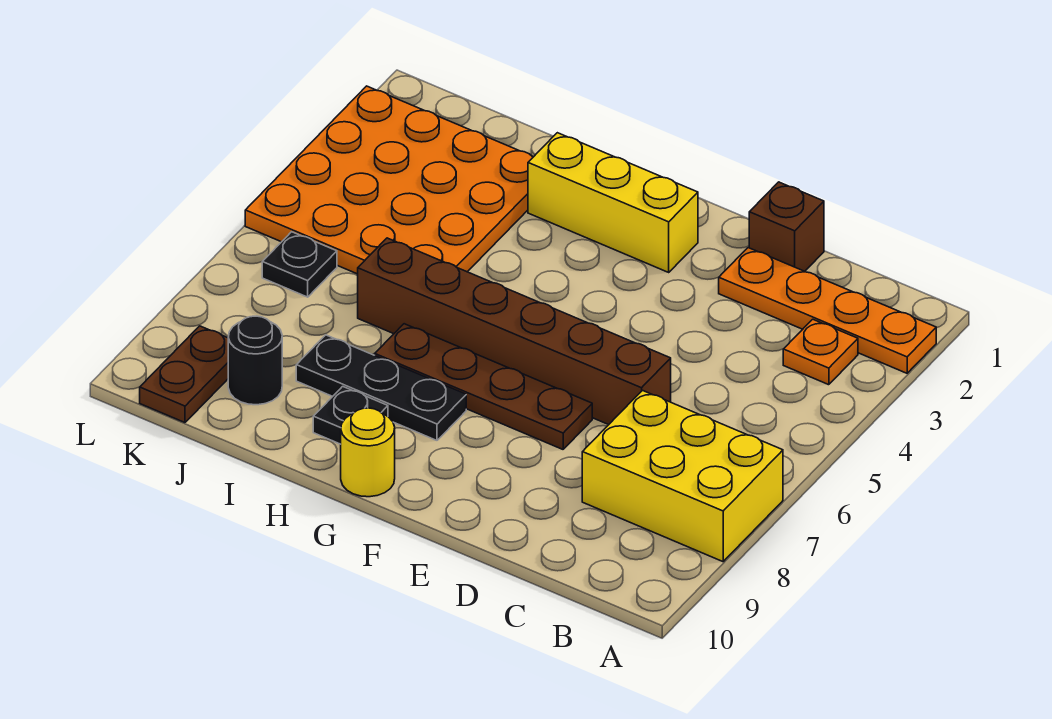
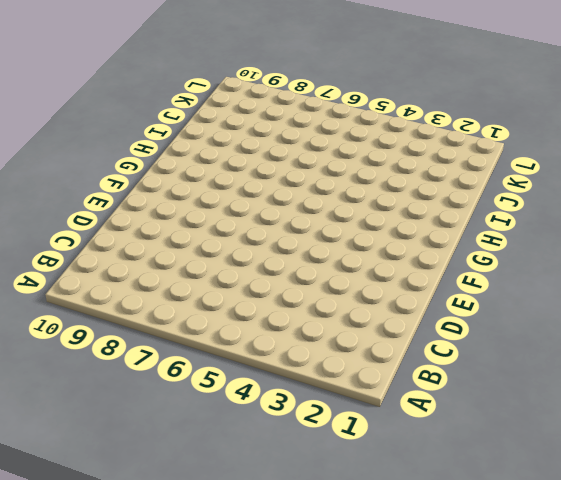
none -> orange 1x4 plate [719,248,936,373]
none -> yellow 2x3 brick [582,390,783,562]
none -> orange 1x1 plate [783,319,858,385]

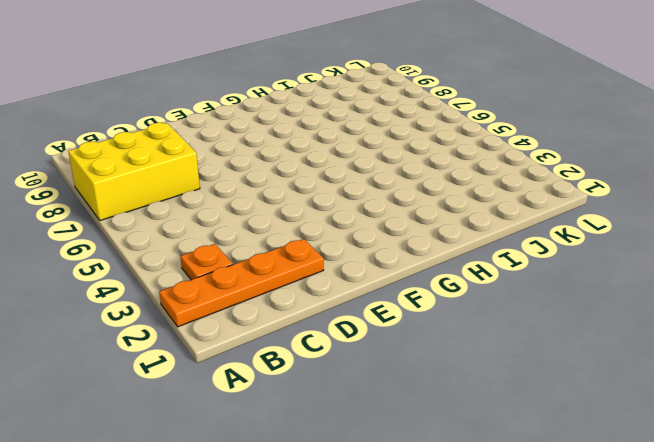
none -> brown 1x1 brick [749,182,824,271]
none -> brown 1x6 brick [358,238,671,425]
none -> brown 1x4 plate [375,324,592,449]

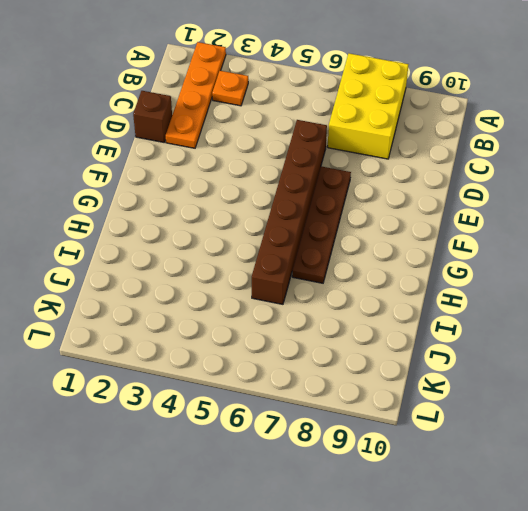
none -> yellow 1x3 brick [528,133,698,272]
none -> black 1x3 plate [296,335,466,440]
none -> yellow 1x1 round brick [341,408,395,497]

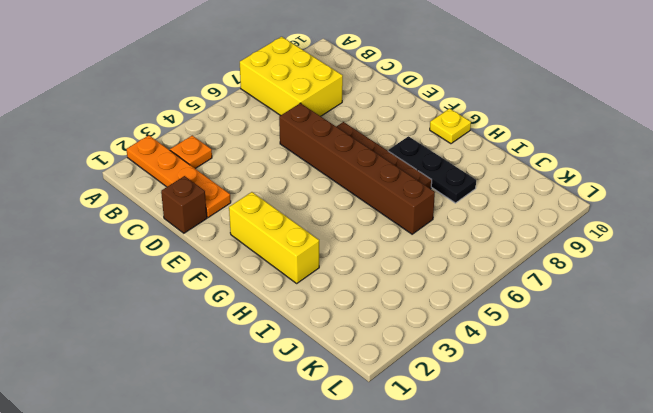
yellow 1x1 plate [430,109,471,144] -> yellow 1x1 round brick [341,408,395,497]
none -> black 1x1 plate [313,386,388,444]
none -> orange 4x4 plate [245,86,533,274]
none -> black 1x1 round brick [228,316,282,405]

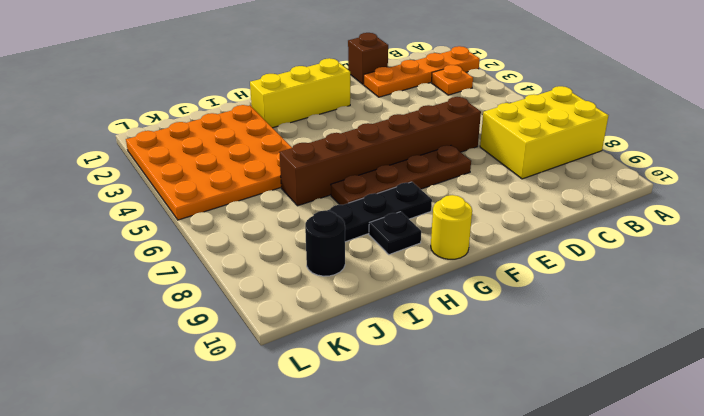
none -> black 1x1 plate [262,232,337,297]
none -> brown 1x2 plate [140,326,228,423]

